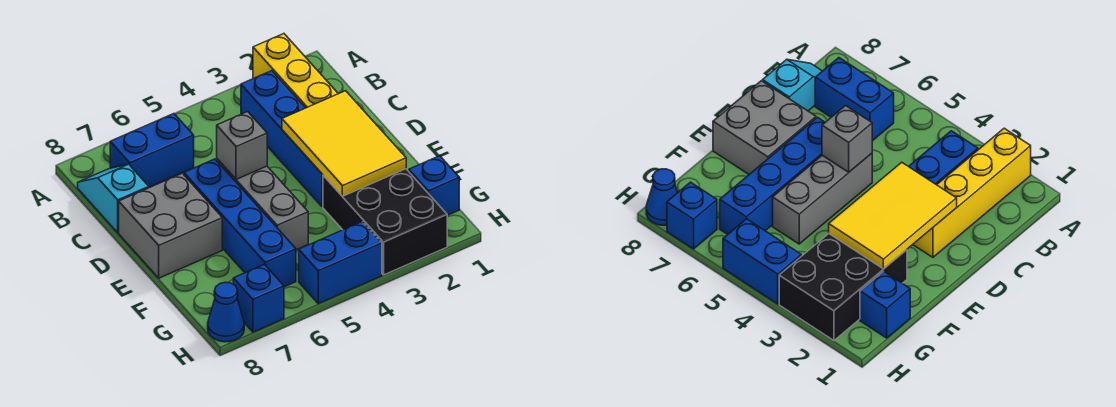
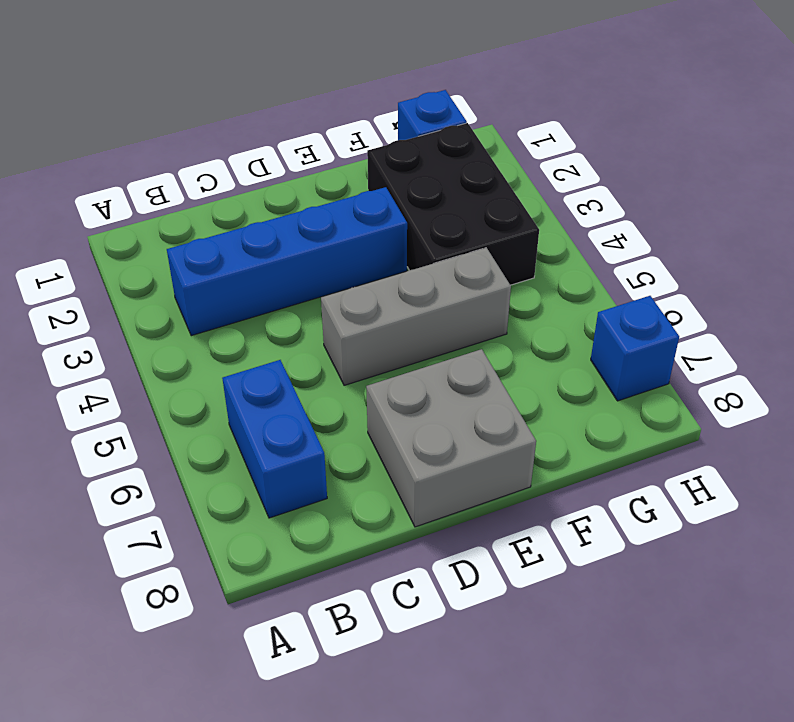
black 2x3 brick [367,123,539,285] -> black 2x3 brick turned to [323,169,447,275]
none -> yellow 1x4 brick [253,34,338,108]
none -> cyan 1x2 slope [78,164,149,233]
none -> blue 1x4 brick [184,159,296,287]

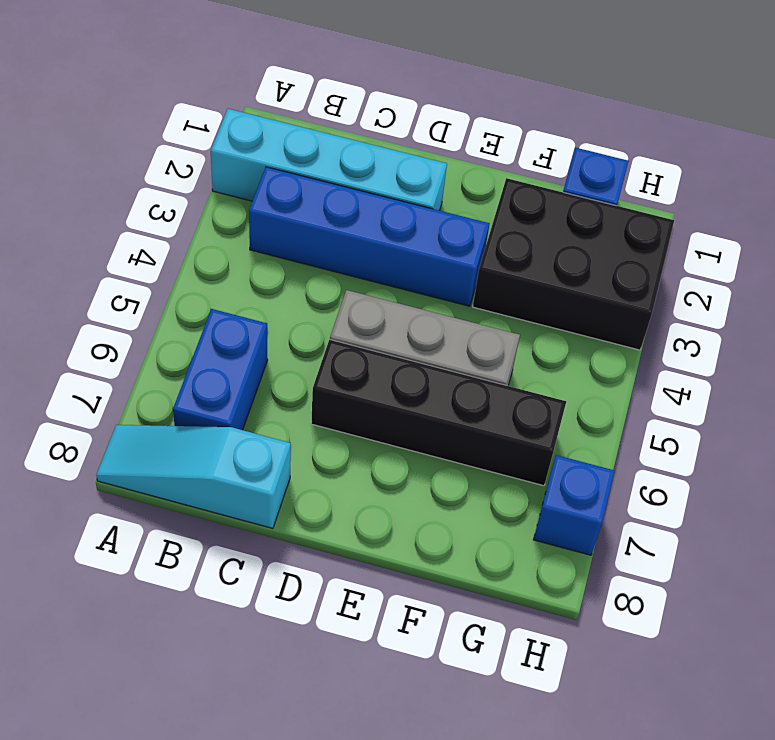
cyan 1x4 brick [211,109,447,211] -> yellow 1x4 brick [253,34,338,108]
cyan 1x3 slope [96,425,291,528] -> cyan 1x2 slope [78,164,149,233]
black 1x4 brick [311,340,566,486] -> blue 1x4 brick [184,159,296,287]
none -> grey 2x2 brick [119,173,222,278]
none -> blue 1x2 brick [299,221,382,304]
none -> blue 1x1 cone [208,282,244,342]

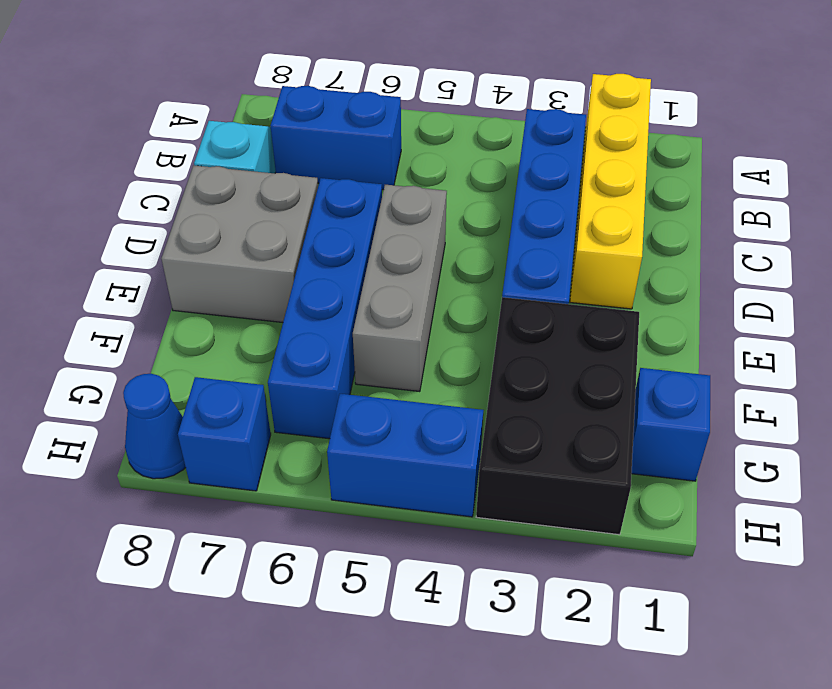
none -> yellow 2x3 tile [282,91,406,196]
none -> grey 1x1 brick [217,112,267,179]

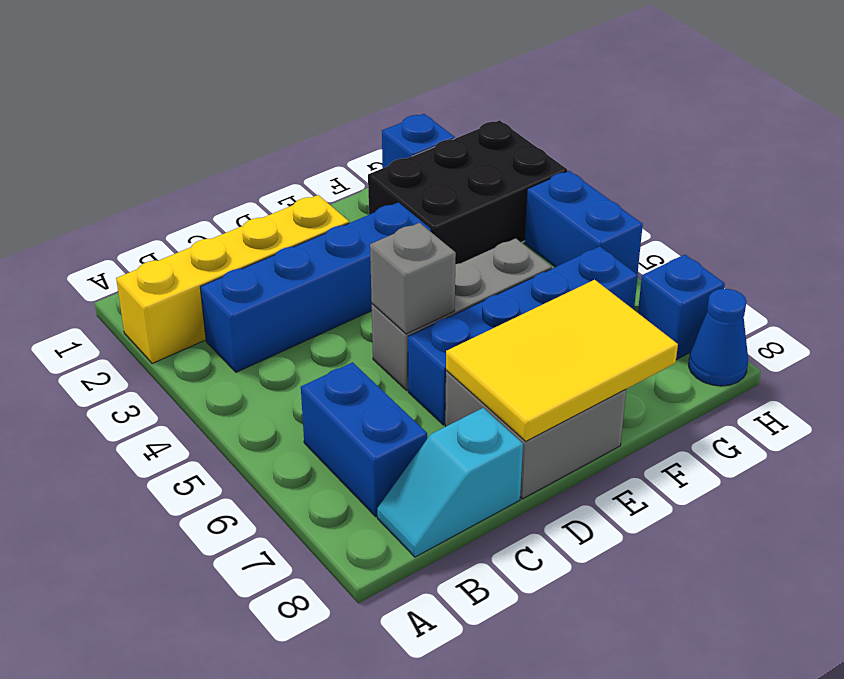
yellow 2x3 tile [446,280,678,441] -> yellow 2x3 tile moved to [282,91,406,196]

